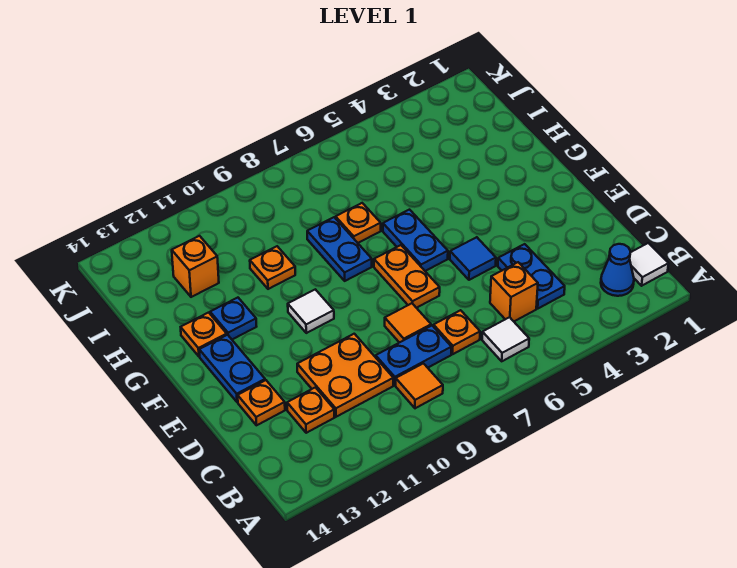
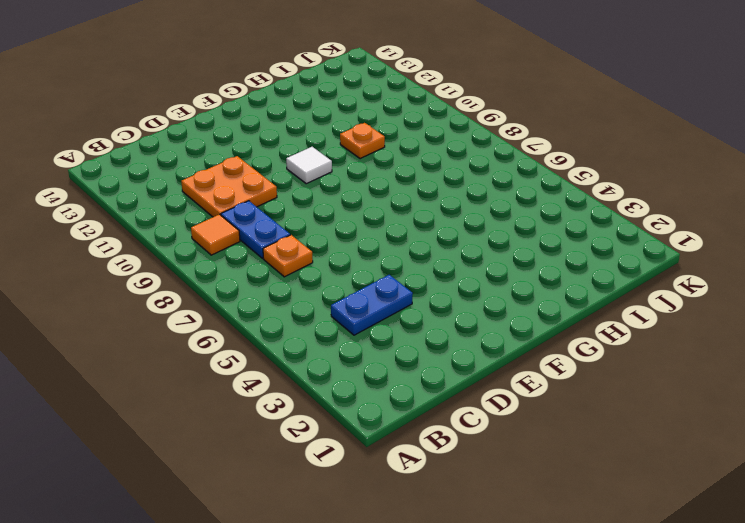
none -> white 1x1 tile [630,243,668,286]
none -> blue 1x1 cone [601,244,634,296]
none -> white 1x1 tile [482,317,529,361]

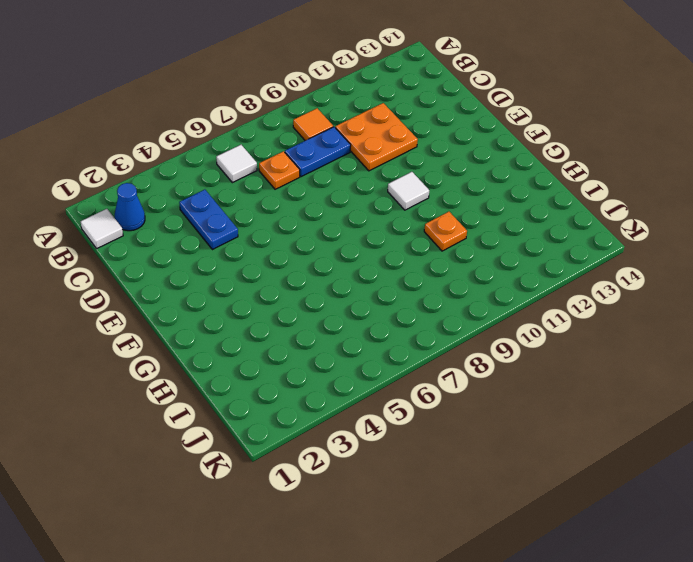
none -> orange 1x1 brick [490,262,538,321]
none -> orange 1x1 plate [287,387,334,433]
none -> orange 1x1 tile [385,303,431,343]

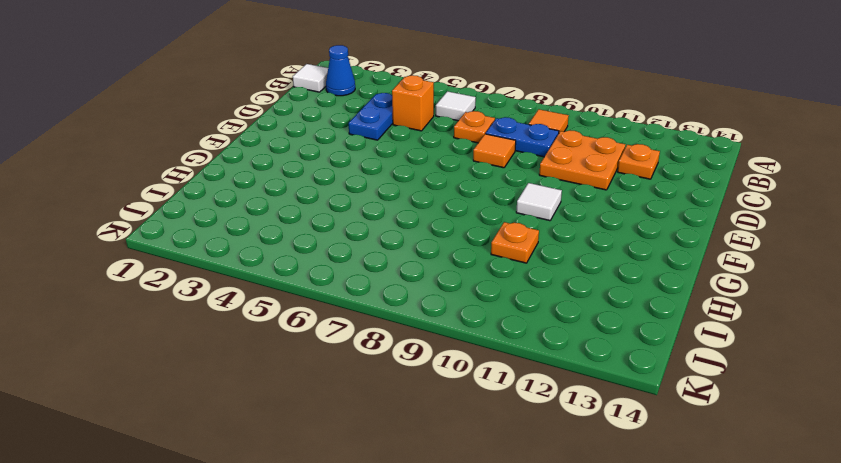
none -> orange 1x1 plate [238,380,285,425]
none -> blue 1x1 tile [450,237,496,280]
none -> orange 1x2 plate [374,245,440,308]

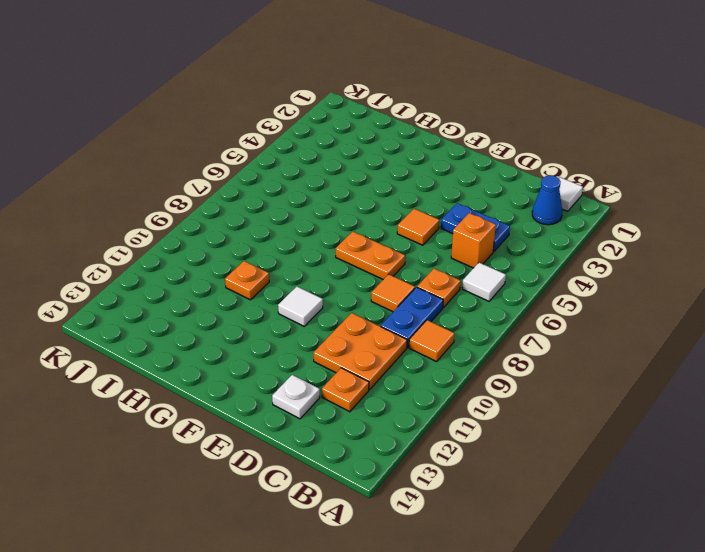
white 1x1 plate [272,375,320,419] -> orange 1x1 plate [238,380,285,425]
orange 1x1 tile [397,209,439,245] -> blue 1x1 tile [450,237,496,280]
none -> blue 1x2 plate [199,335,265,402]
none -> blue 1x2 plate [383,210,448,271]
none -> blue 1x2 plate [307,217,372,281]

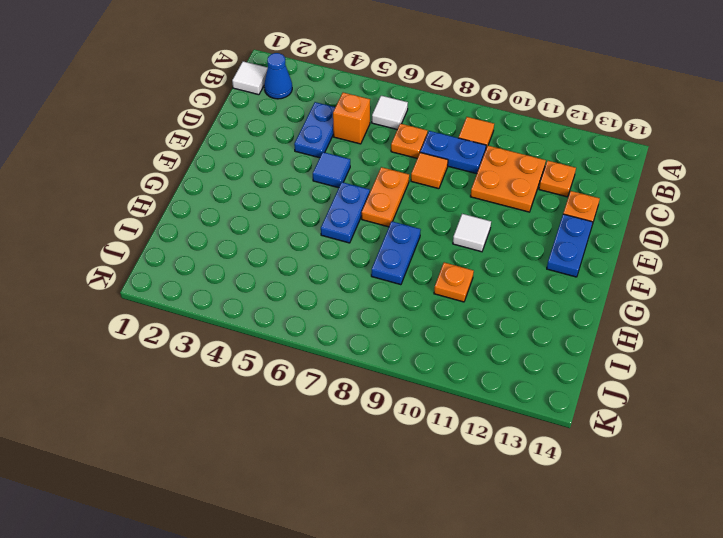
none -> blue 1x1 plate [210,298,257,339]
none -> orange 1x1 plate [181,313,227,357]
none -> orange 1x1 plate [336,203,381,243]

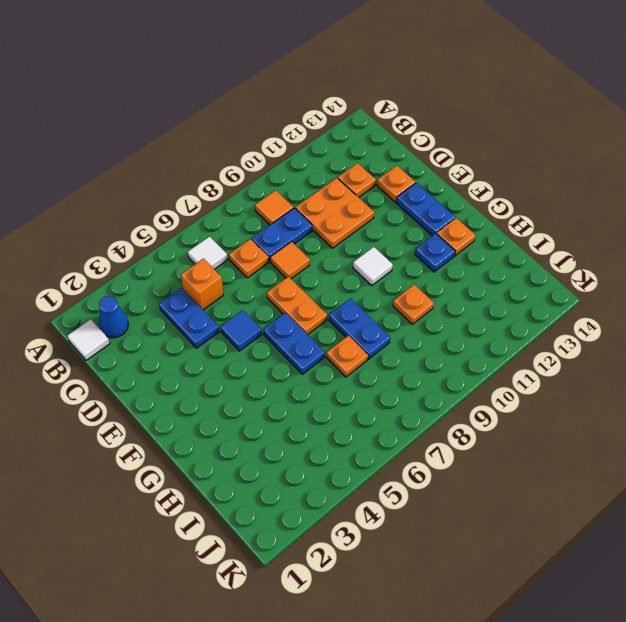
none -> orange 1x1 brick [172,236,219,297]

